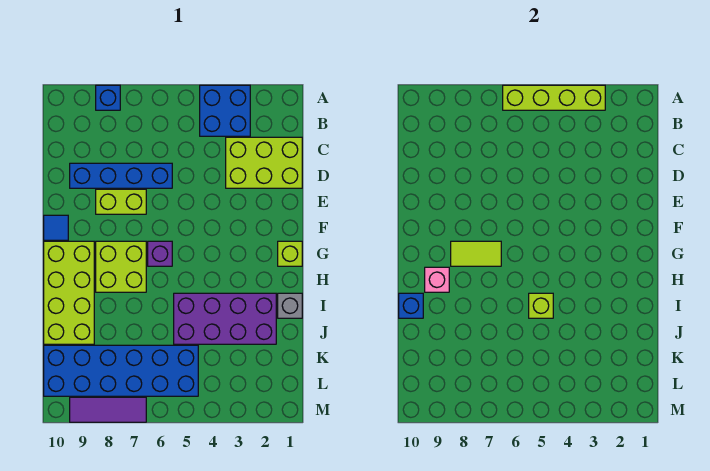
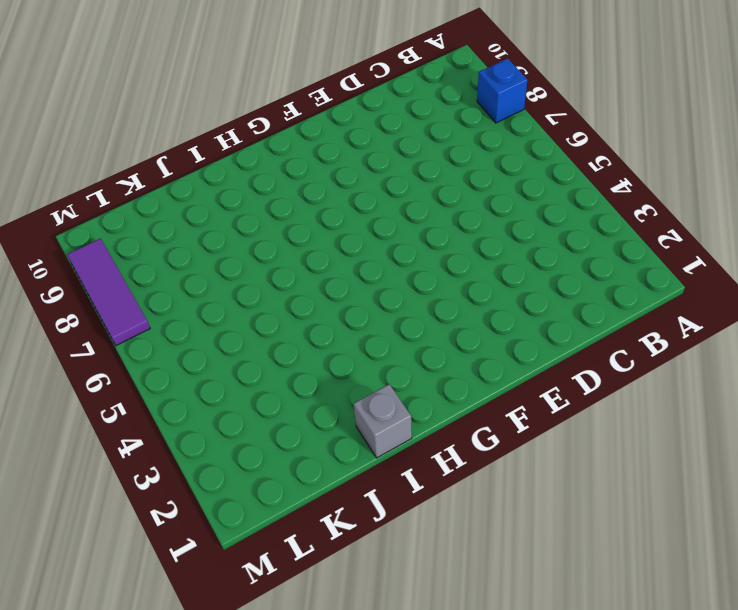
none -> blue 2x2 brick [200,85,250,136]
none -> lime 2x3 brick [226,137,302,188]
none -> blue 1x4 brick [70,163,172,188]

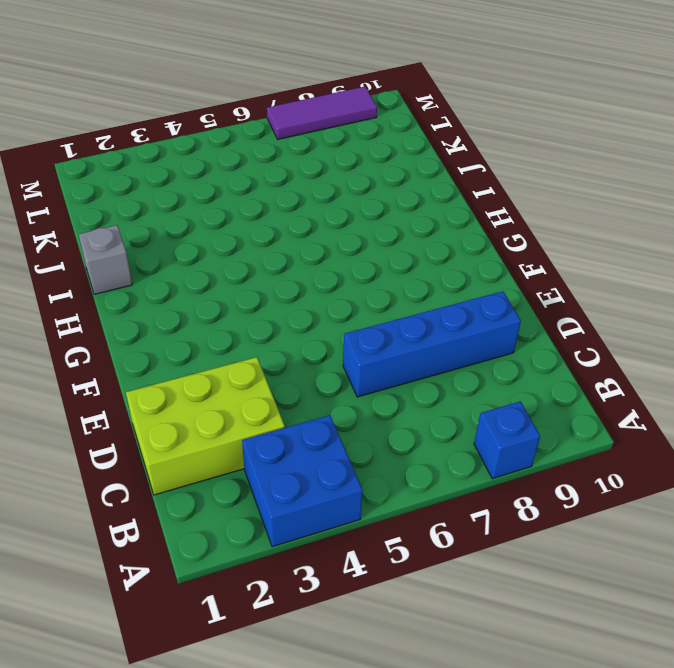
none -> lime 1x2 brick [96,189,146,214]
none -> blue 1x1 tile [44,215,68,240]
none -> lime 1x1 brick [278,241,302,266]

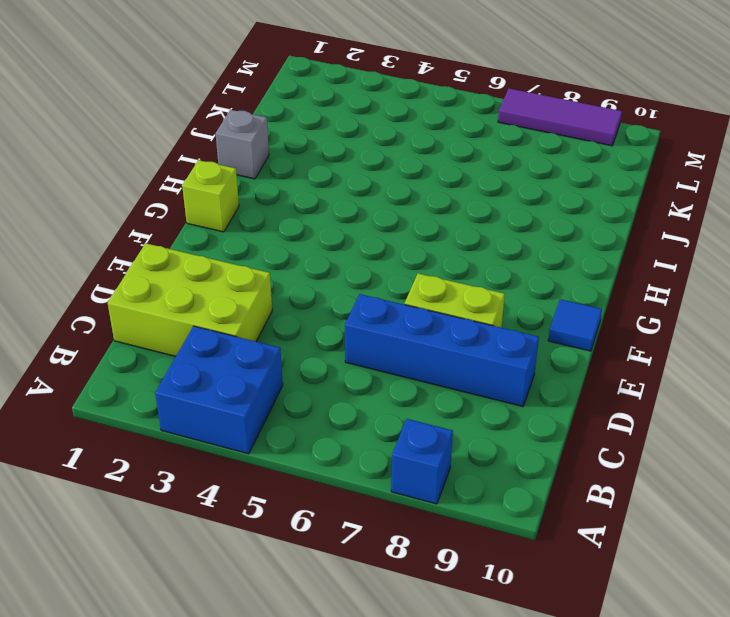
none -> purple 1x1 brick [148,241,172,266]
none -> lime 2x2 brick [96,241,146,292]
none -> lime 2x4 brick [44,241,94,344]

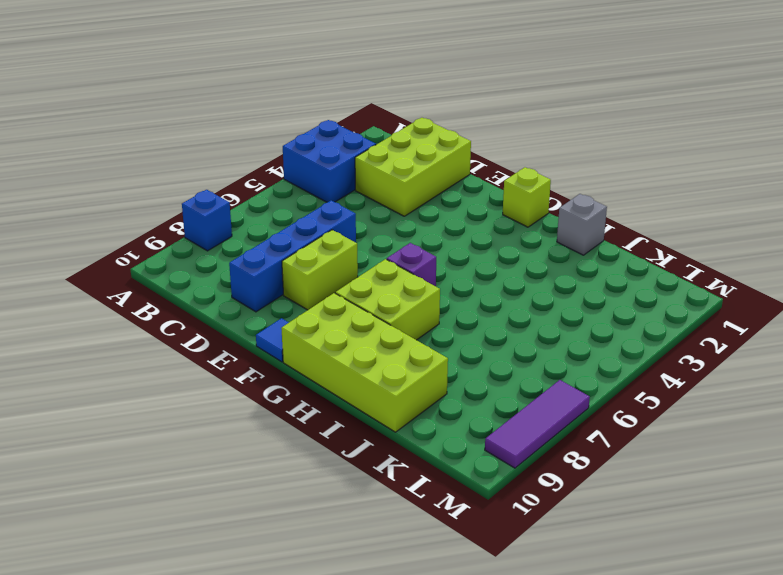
none -> purple 2x4 brick [174,293,276,344]
none -> blue 2x6 brick [44,345,198,396]
none -> lime 1x4 brick [503,85,605,110]

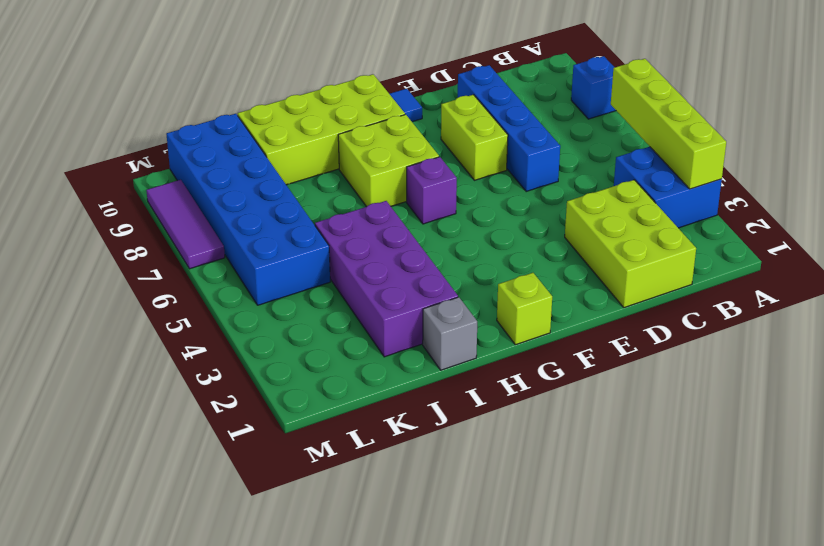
none -> lime 1x2 tile [451,241,501,266]
none -> pink 1x1 brick [425,267,449,292]
none -> lime 1x1 brick [529,293,553,318]

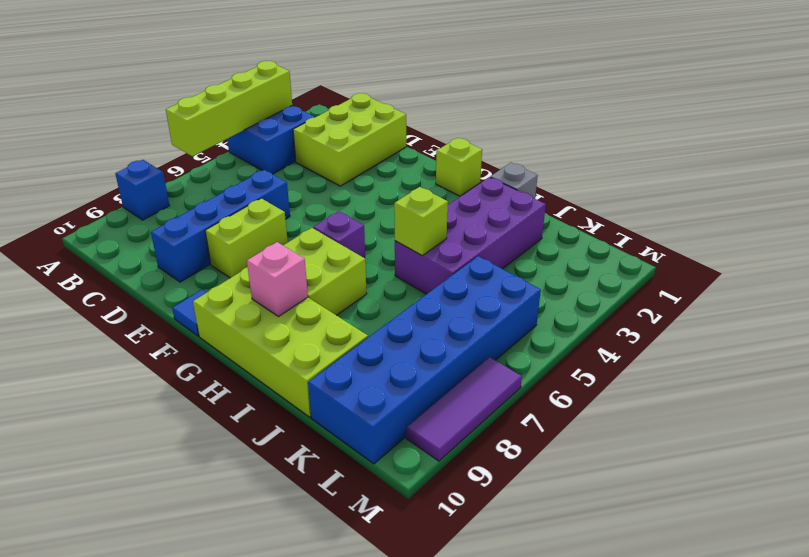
none -> lime 1x2 tile [451,241,501,266]
none -> blue 1x1 brick [399,293,423,318]

